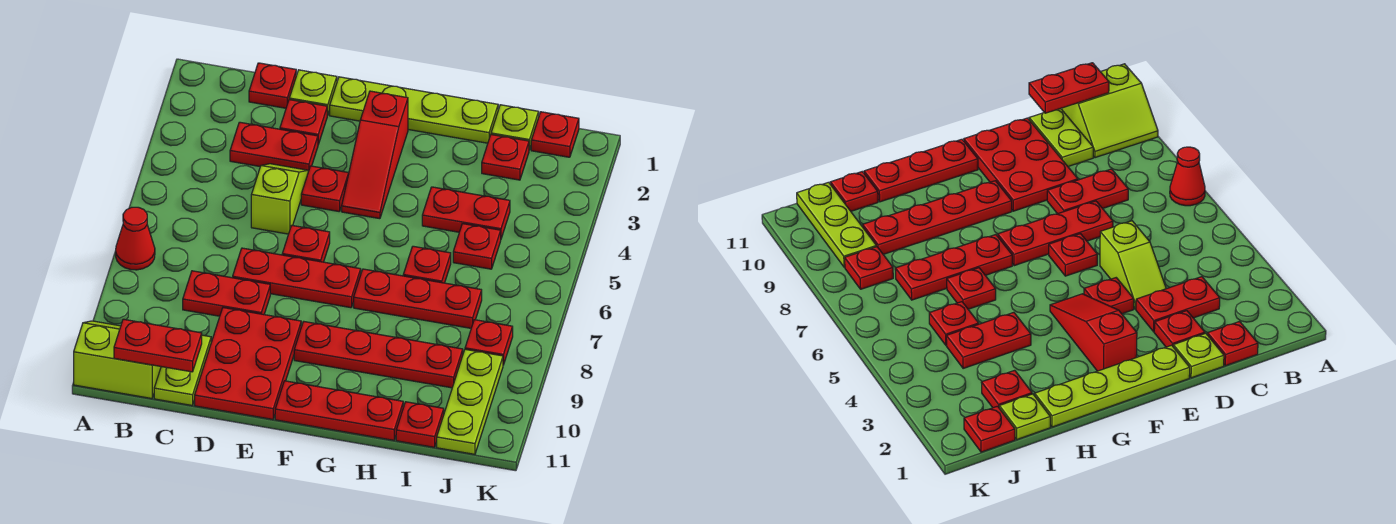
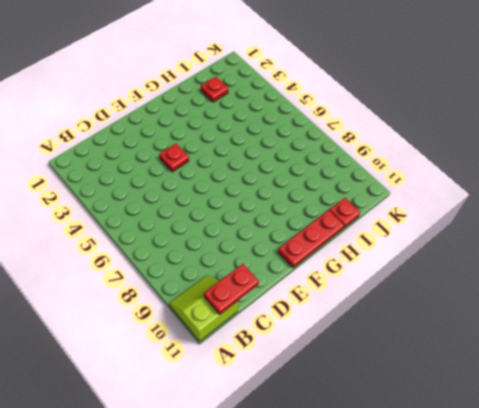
none -> red 1x1 cone [116,207,155,270]
none -> red 1x1 plate [249,63,296,108]
none -> red 1x2 plate [230,122,318,171]

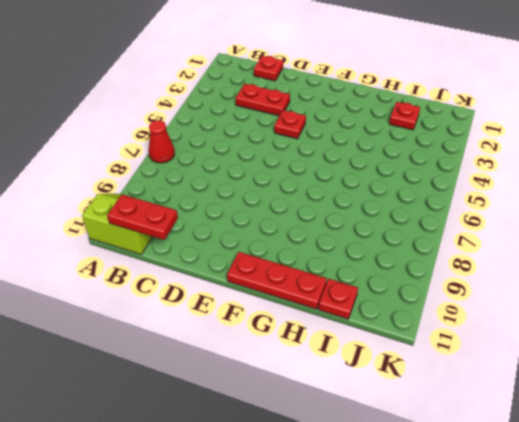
none -> red 1x2 plate [183,271,270,316]
none -> lime 1x2 plate [154,335,211,406]
none -> lime 1x1 plate [289,70,337,115]

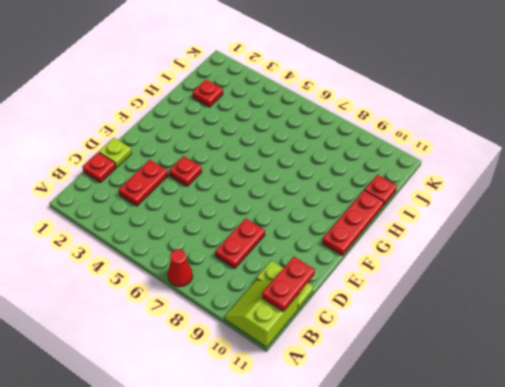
none -> red 1x1 plate [280,100,328,144]
none -> lime 1x2 slope [251,164,308,234]
none -> red 1x3 plate [233,248,361,308]

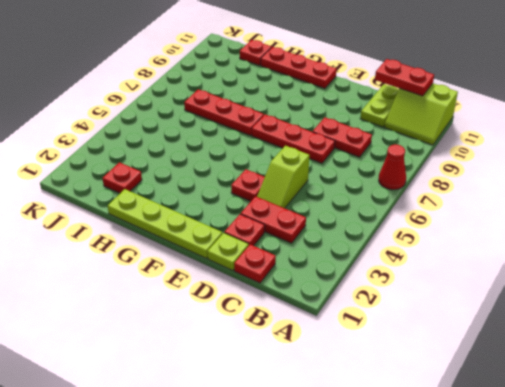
none -> red 2x3 plate [195,308,301,419]
none -> red 1x1 plate [282,225,330,262]
none -> red 1x3 slope [342,91,408,219]

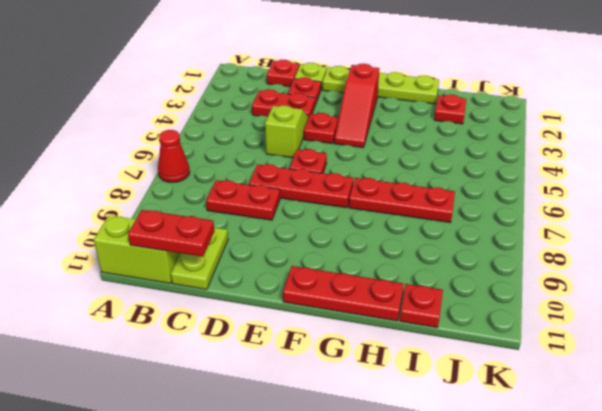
none -> red 2x3 plate [195,308,301,419]
none -> red 1x4 plate [294,321,463,388]
none -> red 1x2 plate [422,187,510,238]

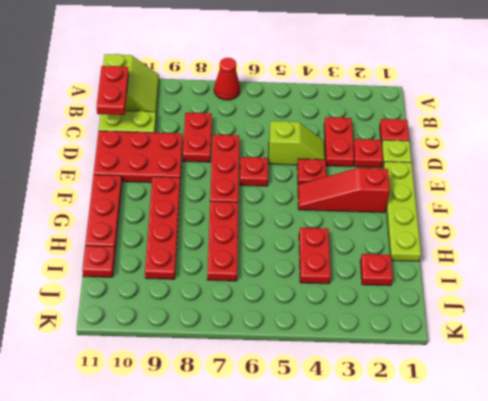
none -> red 1x1 plate [403,246,451,283]
none -> lime 1x1 plate [491,105,539,150]
none -> red 1x1 plate [453,224,501,269]

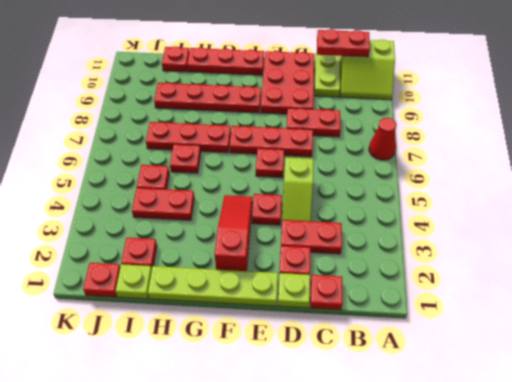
none -> red 1x1 plate [465,320,513,365]
none -> lime 1x3 plate [437,349,503,454]

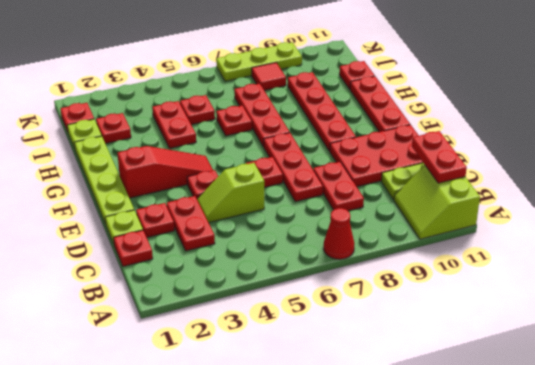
red 1x1 tile [252,63,286,90] -> red 1x1 plate [465,320,513,365]
lime 1x3 plate [216,42,302,81] -> lime 1x3 plate moved to [437,349,503,454]

